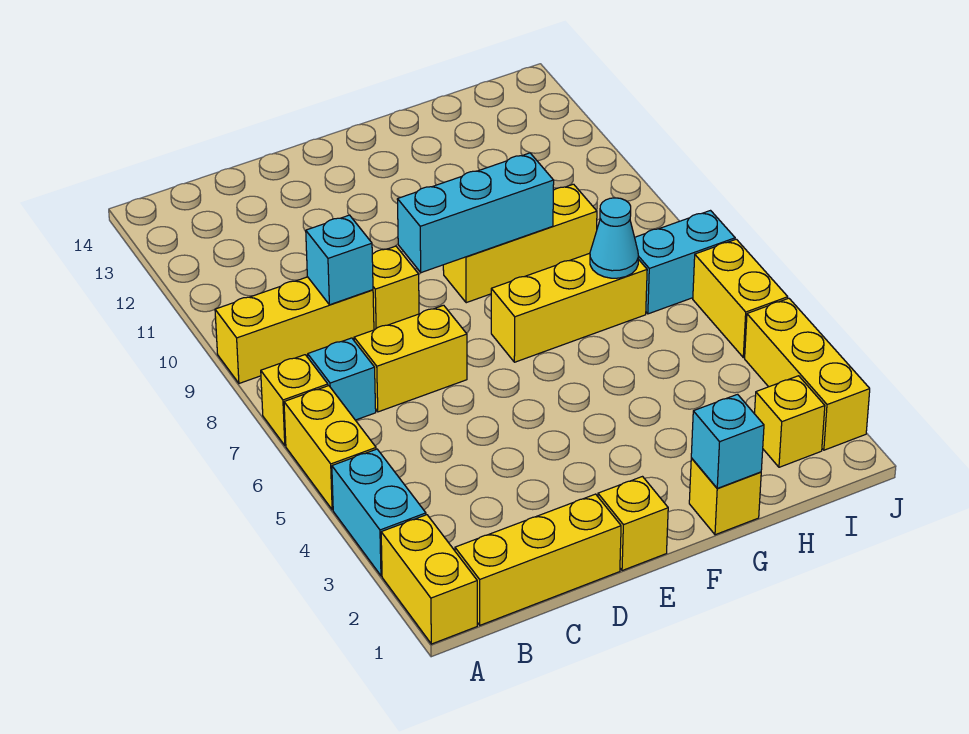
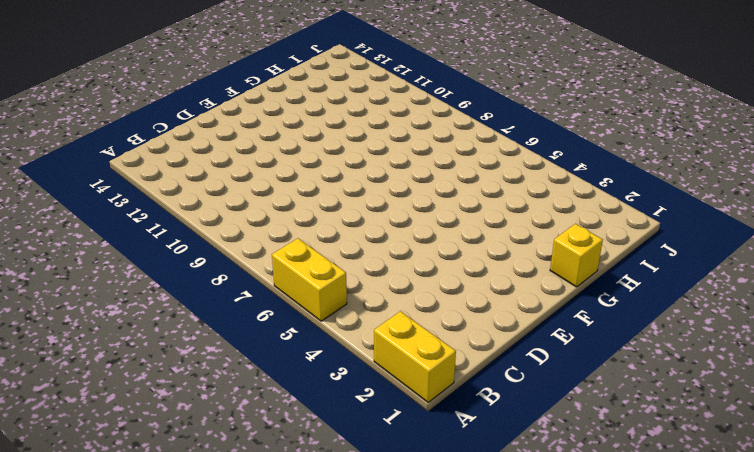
none -> cyan 1x2 brick [332,449,426,576]
none -> yellow 1x1 brick [261,355,328,446]
none -> yellow 1x3 brick [215,277,374,383]

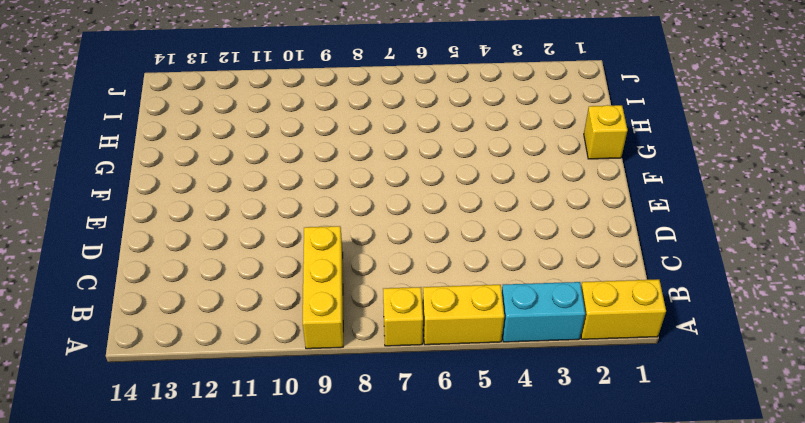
none -> yellow 1x3 brick [455,494,621,625]
none -> cyan 1x1 brick [308,338,376,420]
none -> yellow 1x2 brick [354,305,467,412]

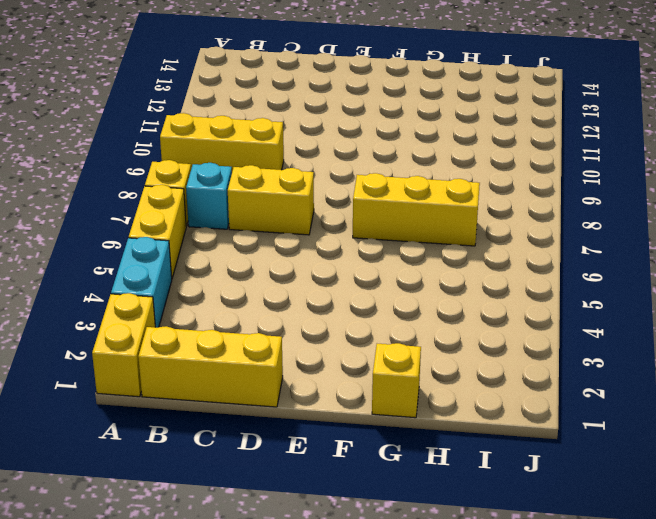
none -> yellow 1x1 brick [372,246,419,330]
none -> yellow 1x1 brick [598,477,668,571]
none -> yellow 1x3 brick [443,184,597,303]

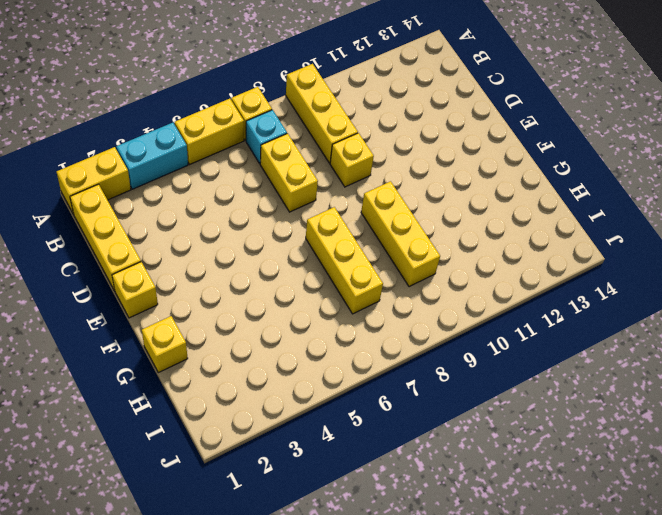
none -> yellow 1x1 brick [755,376,825,467]
none -> cyan 1x2 brick [635,211,735,314]
none -> yellow 1x3 brick [745,298,870,450]

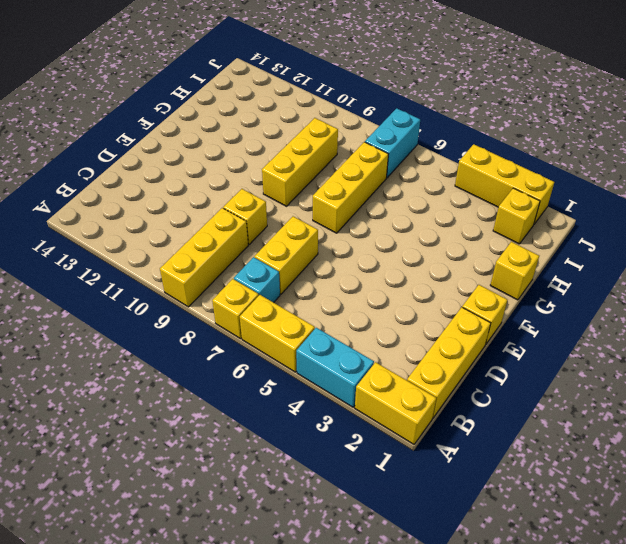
none -> yellow 1x2 brick [693,239,788,358]
none -> cyan 1x1 brick [306,215,373,305]
none -> cyan 1x3 brick [397,153,554,273]

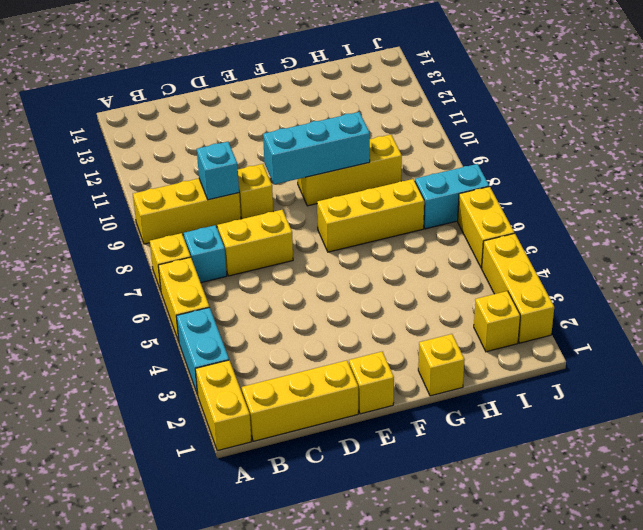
none -> cyan 1x1 brick [691,394,764,488]
none -> cyan 1x1 cone [590,198,638,278]

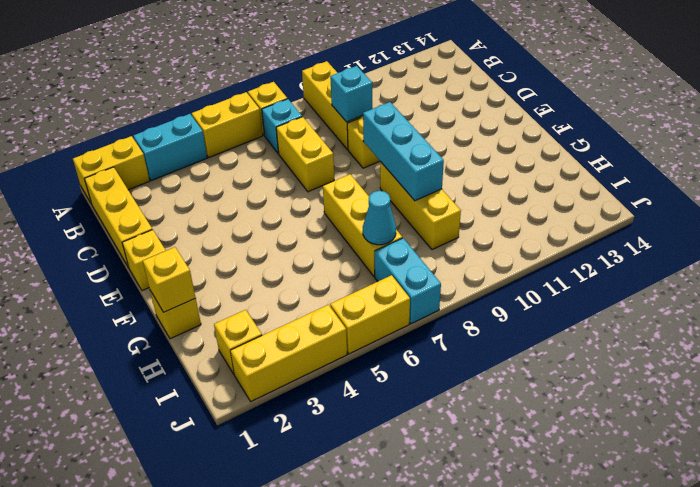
yellow 1x1 brick [143,247,196,312] -> cyan 1x1 brick [691,394,764,488]

